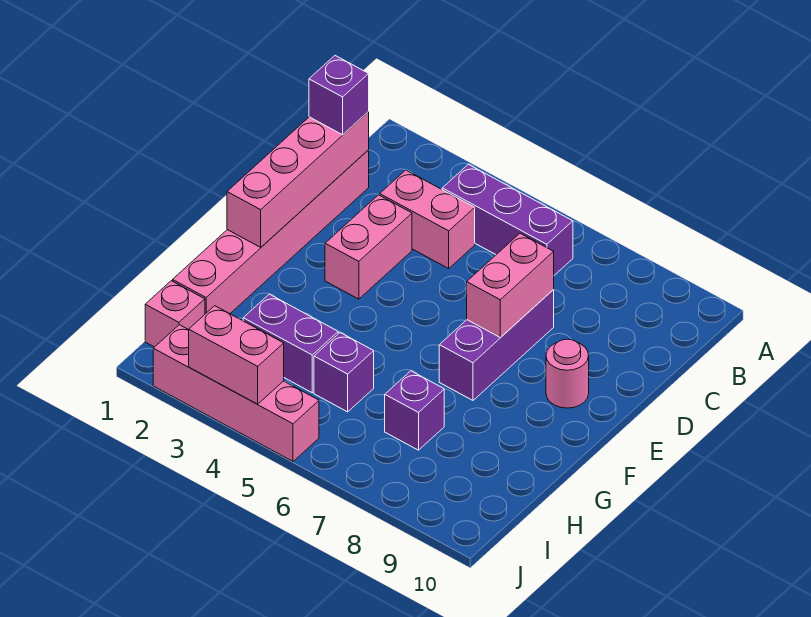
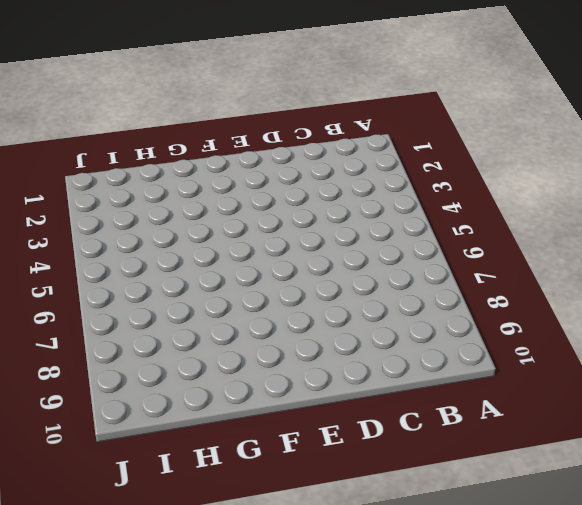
none -> purple 1x3 brick [442,165,573,275]
none -> pink 1x6 brick [173,150,369,314]
none -> pink 1x2 brick [380,170,475,268]

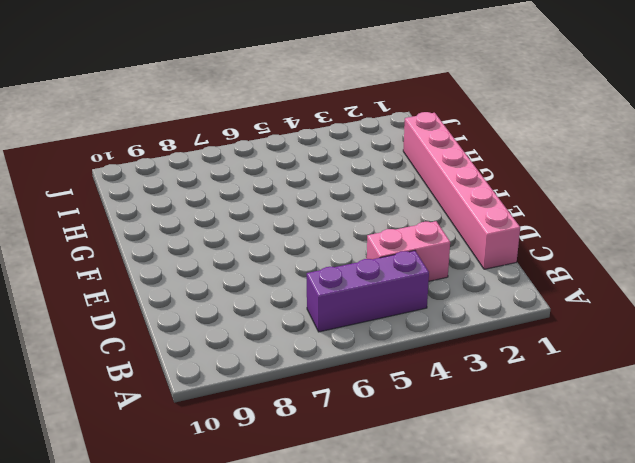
none -> pink 1x2 brick [325,195,412,299]
none -> purple 1x3 brick [439,290,554,400]
none -> pink 1x1 round brick [546,339,589,408]

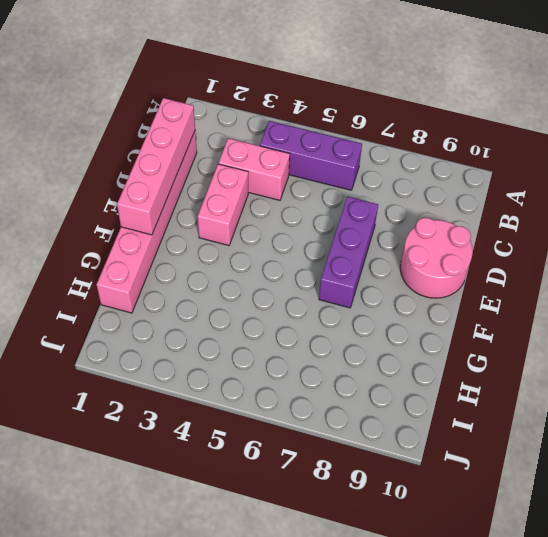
pink 2x2 round brick [400,218,473,298] -> pink 1x1 round brick [546,339,589,408]
none -> purple 1x2 brick [243,294,338,393]
none -> purple 1x1 brick [314,333,374,412]
none -> purple 1x1 brick [385,371,444,450]

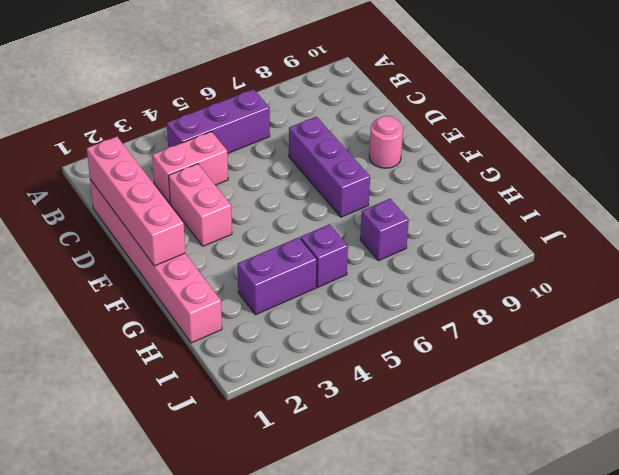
none -> pink 1x1 brick [145,281,205,347]
none -> pink 1x4 brick [153,325,319,461]
none -> pink 1x2 brick [467,233,554,338]

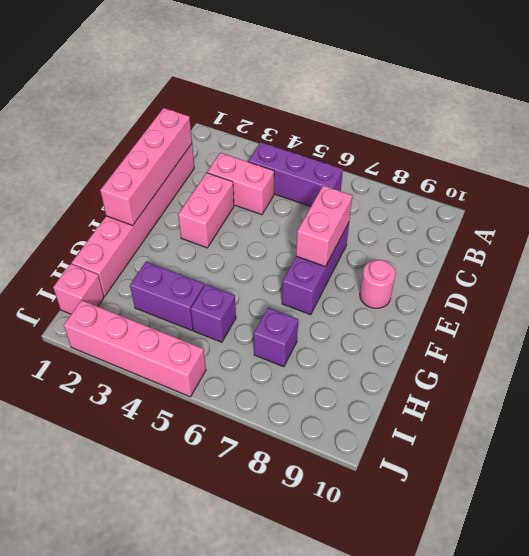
none -> pink 1x2 brick [189,306,284,404]
none -> purple 1x1 brick [309,56,369,135]

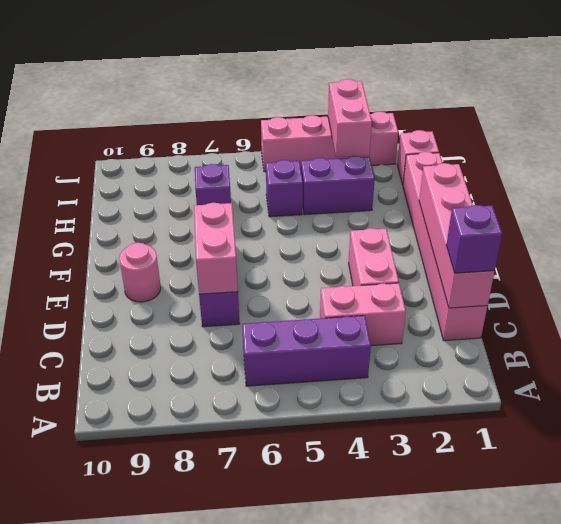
pink 1x2 brick [328,79,372,157] -> pink 1x2 brick turned to [189,306,284,404]

